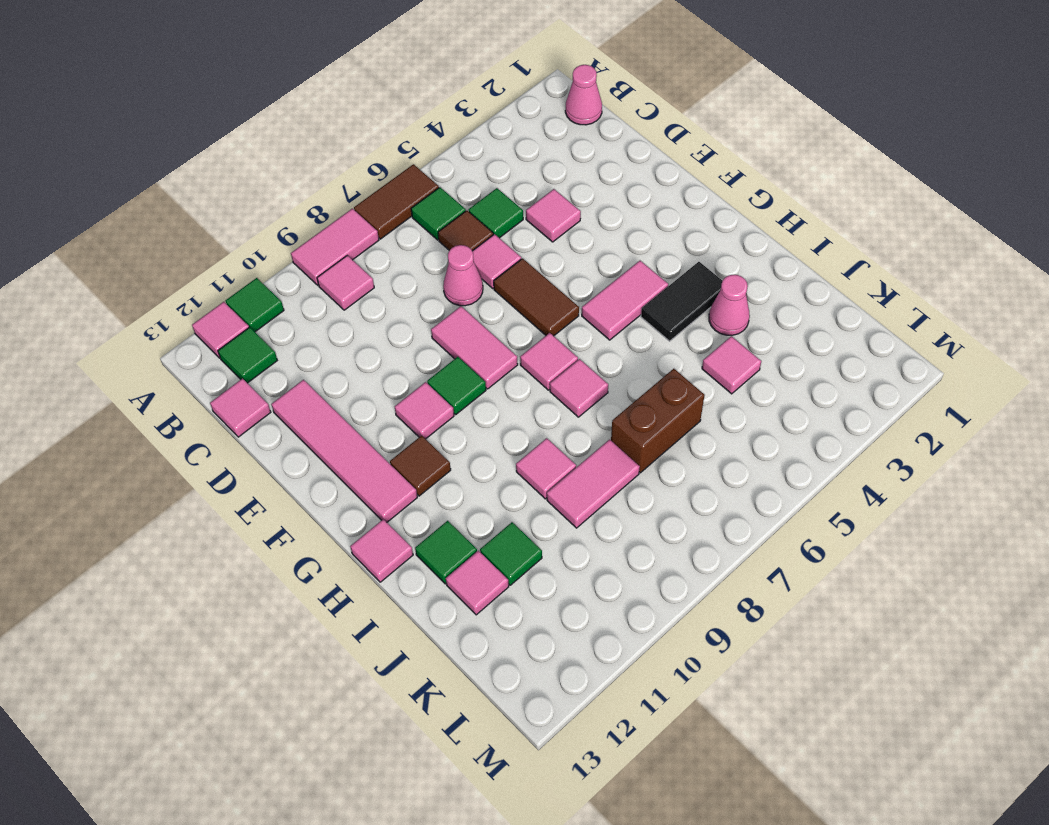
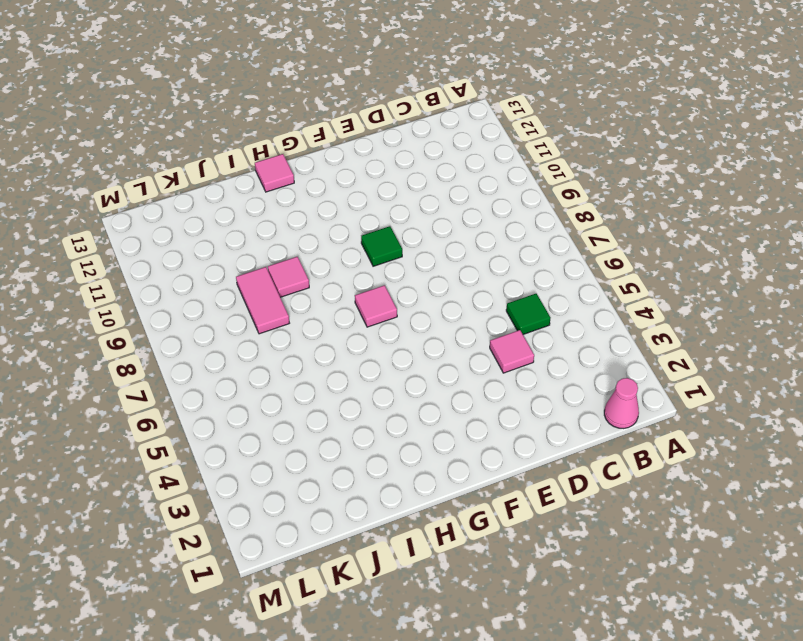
none -> brown 1x2 tile [354,164,439,239]
none -> pink 1x2 tile [291,209,379,285]
none -> green 1x1 tile [225,278,284,332]
none -> pink 1x1 tile [192,302,249,358]

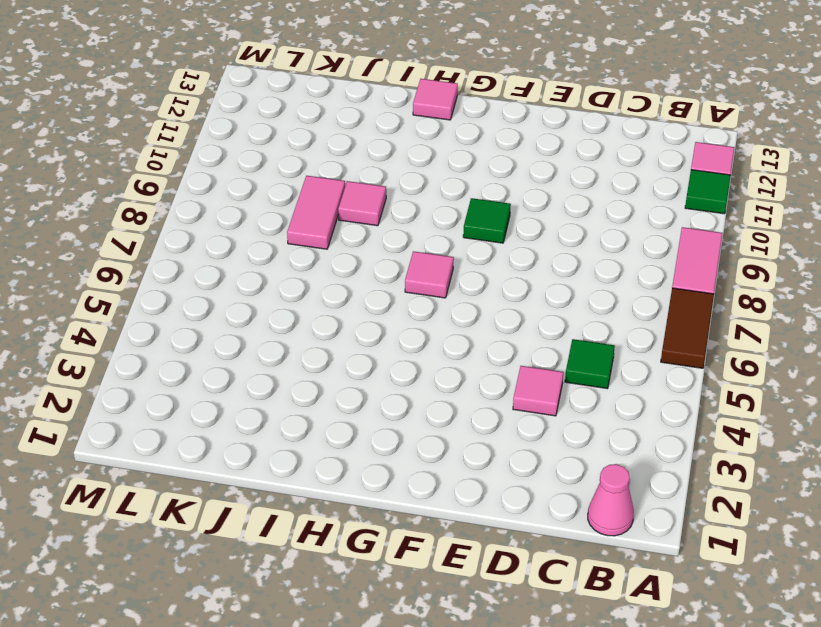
none -> green 1x1 tile [411,187,466,240]
none -> pink 1x1 tile [317,255,374,310]
none -> green 1x1 tile [218,327,277,383]
none -> brown 1x1 tile [438,211,493,251]

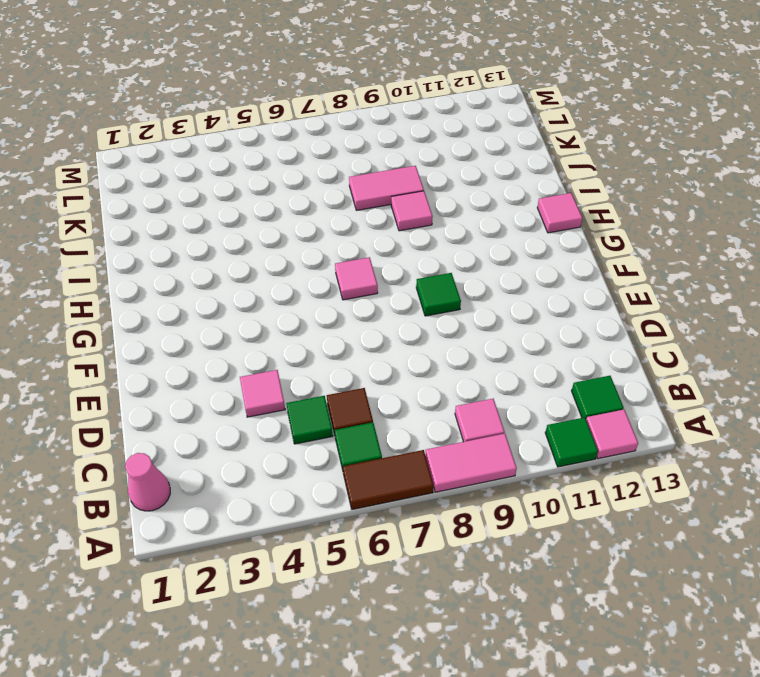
none -> pink 1x1 tile [210,379,271,437]
none -> pink 1x1 tile [472,234,521,288]
none -> pink 1x1 cone [443,245,483,306]
none -> pink 1x4 tile [271,380,417,522]

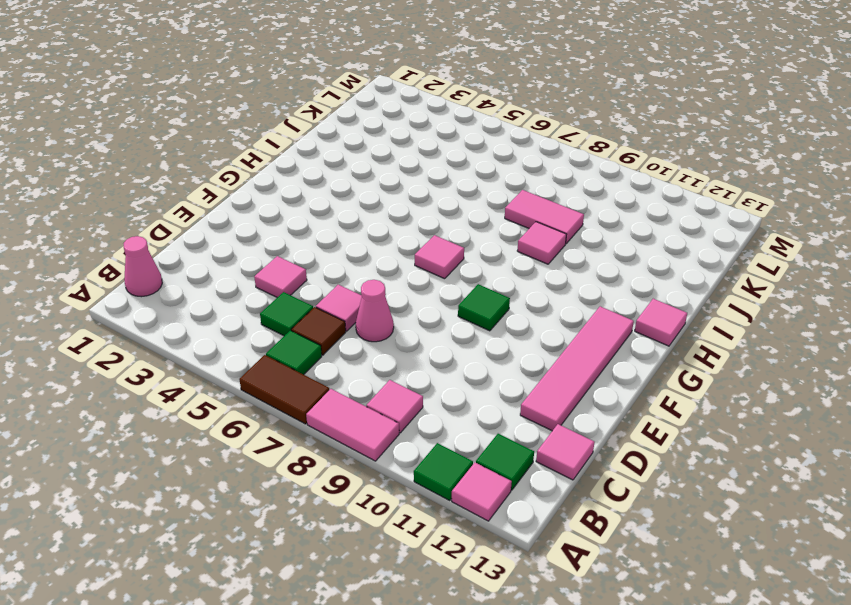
none -> brown 1x2 tile [494,258,579,336]
none -> pink 1x2 tile [431,306,518,389]
none -> pink 1x1 tile [395,382,454,439]
none -> pink 1x2 tile [582,261,668,340]

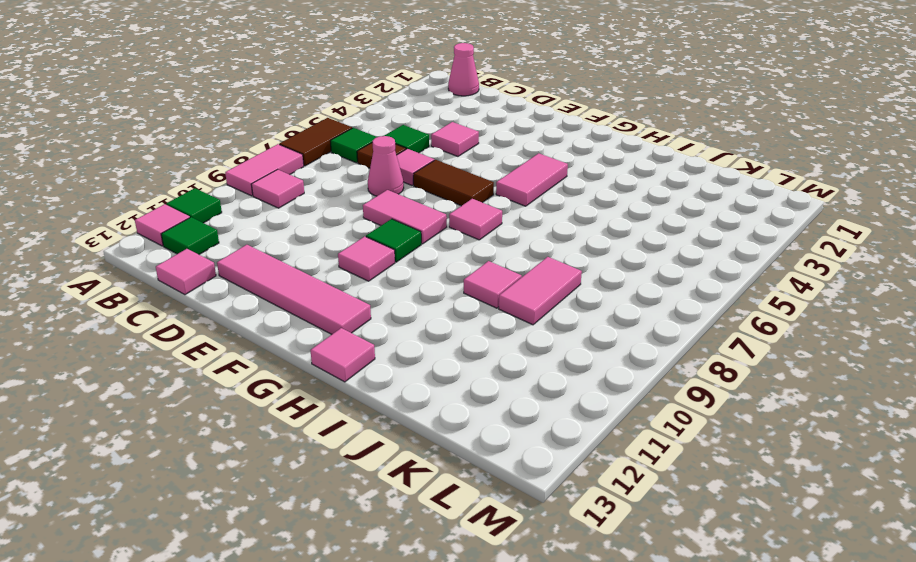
none -> brown 1x1 tile [390,436,451,496]
none -> black 1x2 tile [641,262,722,341]
none -> pink 1x1 tile [550,359,608,417]
none -> pink 1x1 cone [709,275,750,335]

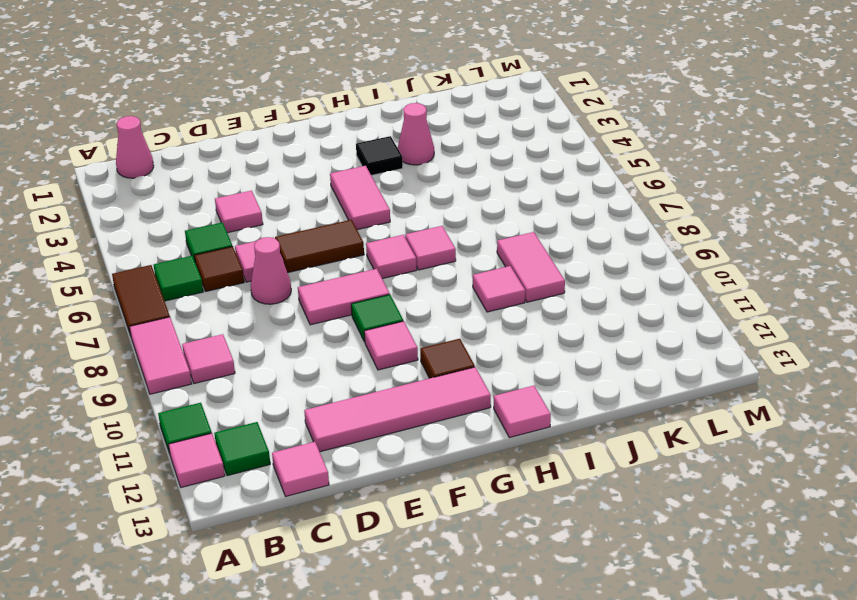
black 1x1 tile [356,136,403,175] -> black 1x2 tile [641,262,722,341]
none -> green 1x1 tile [415,521,477,584]
none -> pink 1x1 tile [702,336,761,394]
none -> brown 1x2 brick [611,369,705,473]
none -> green 1x1 tile [480,522,542,585]

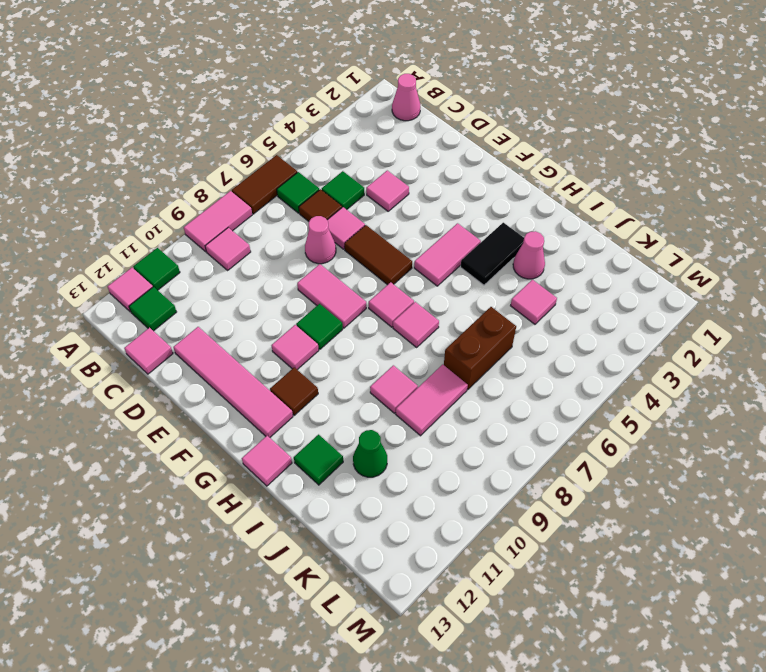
green 1x1 cone [353,430,387,477] -> green 1x1 tile [480,522,542,585]
none -> pink 1x1 tile [446,551,509,615]

